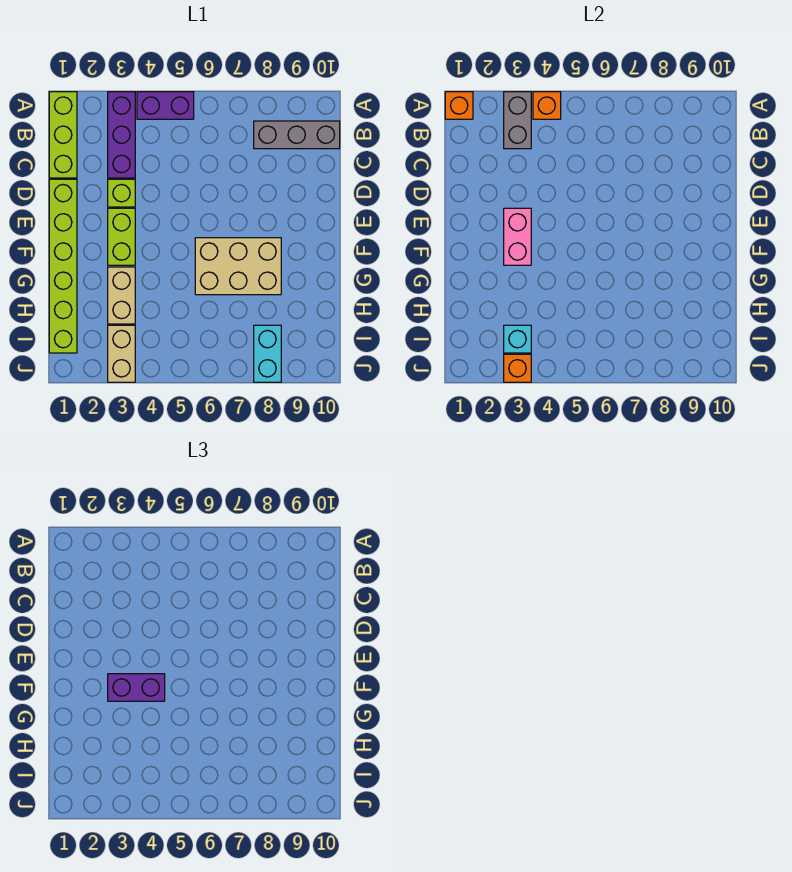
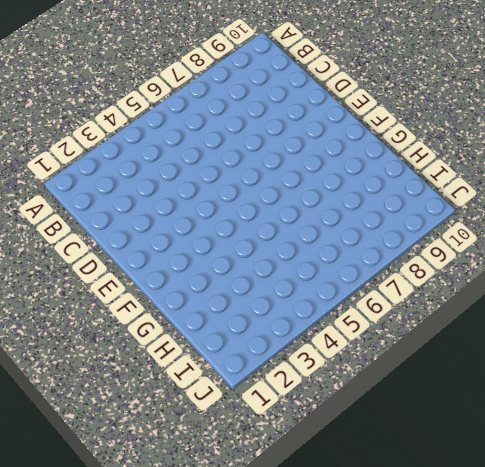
none -> lime 1x3 brick [49,92,77,178]
none -> purple 1x3 brick [108,92,135,178]
none -> purple 1x2 brick [137,92,194,119]

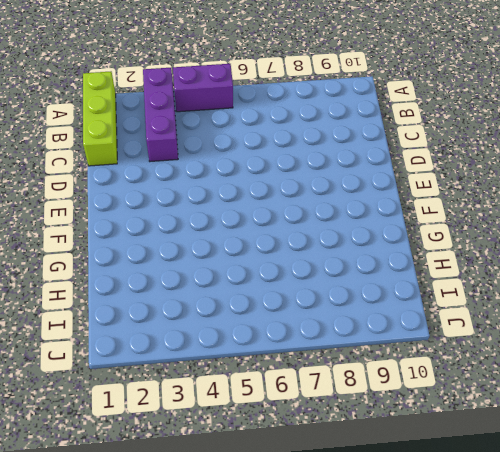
none -> grey 1x3 brick [254,121,340,149]
none -> lime 1x6 brick [49,179,77,353]
none -> lime 1x1 brick [108,179,135,207]

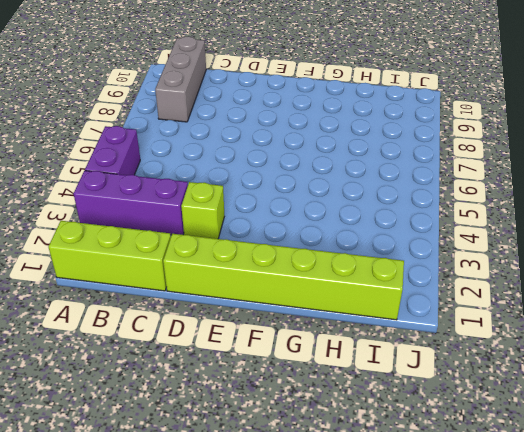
none -> lime 1x2 brick [108,208,135,265]
none -> tan 2x3 brick [195,238,281,295]
none -> tan 1x2 brick [108,267,135,324]

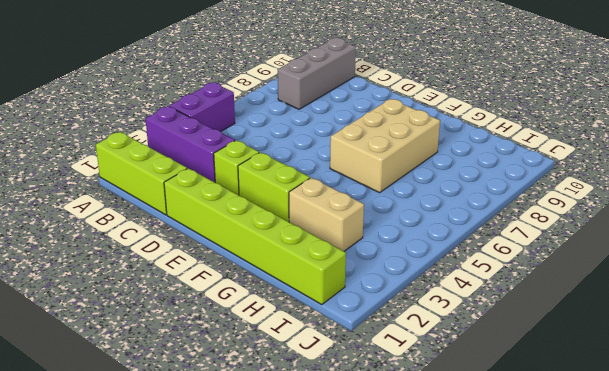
none -> tan 1x2 brick [108,325,135,382]
none -> cyan 1x2 brick [254,325,281,382]
none -> orange 1x1 brick [445,92,473,119]

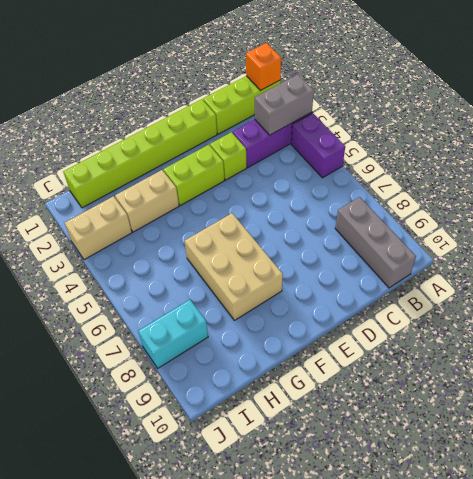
none -> orange 1x1 brick [533,92,561,119]
none -> pink 1x2 brick [504,208,531,265]
none -> cyan 1x1 brick [504,325,531,353]

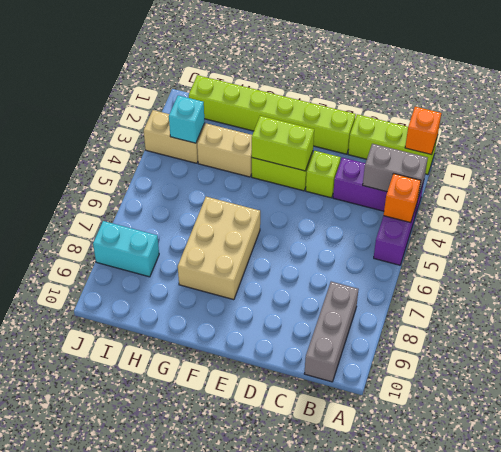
lime 1x2 brick [252,116,314,171] -> pink 1x2 brick [504,208,531,265]
none -> orange 1x1 brick [504,354,531,382]
none -> purple 1x2 brick [108,674,165,701]

